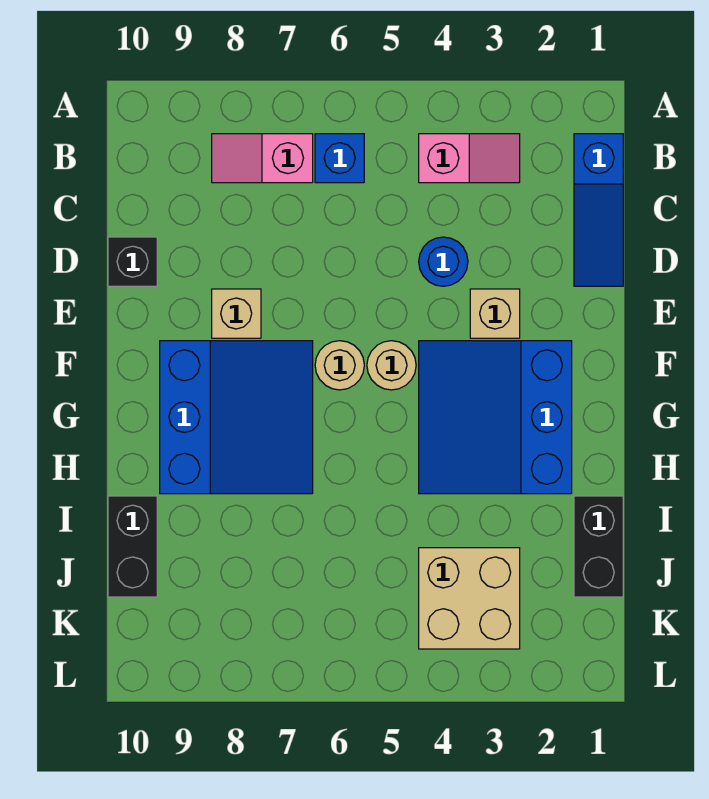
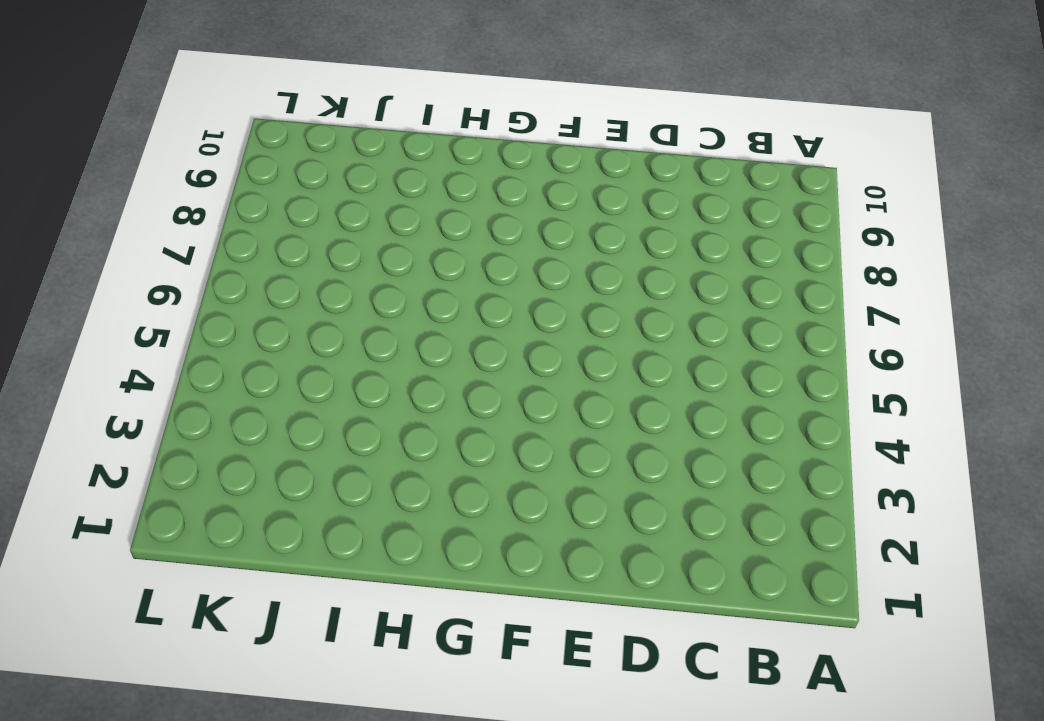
none -> blue 1x3 slope [574,134,623,286]
none -> pink 1x2 slope [419,134,520,183]
none -> blue 1x1 brick [315,134,364,183]

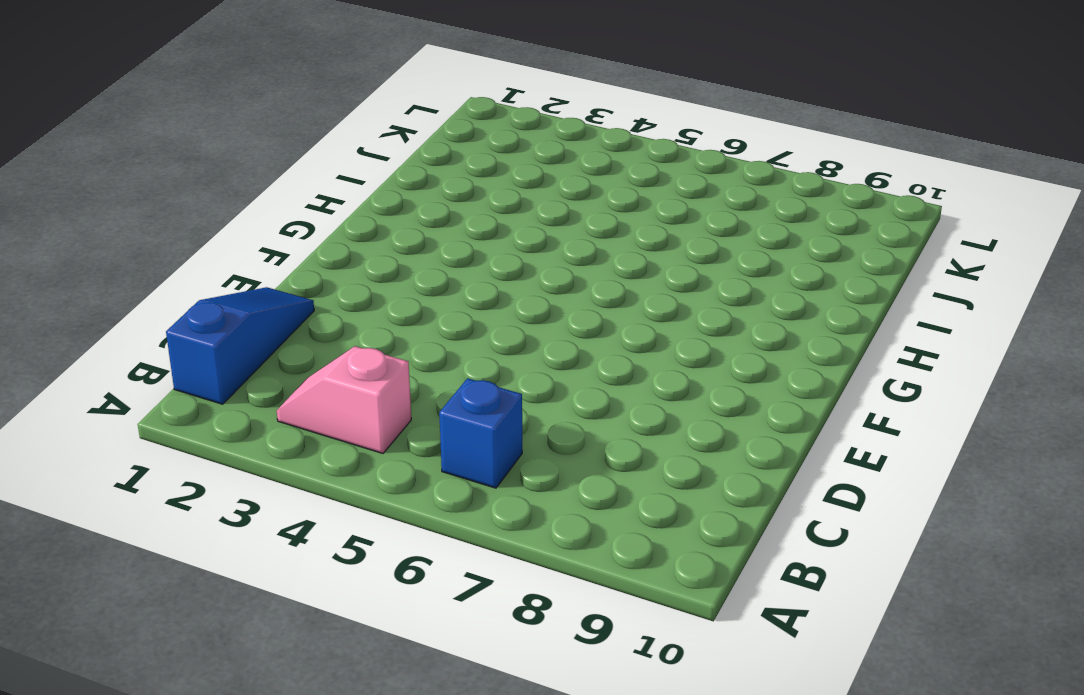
none -> pink 1x2 slope [212,134,313,183]
none -> blue 1x1 round brick [419,237,468,286]
none -> black 1x1 brick [108,237,157,286]

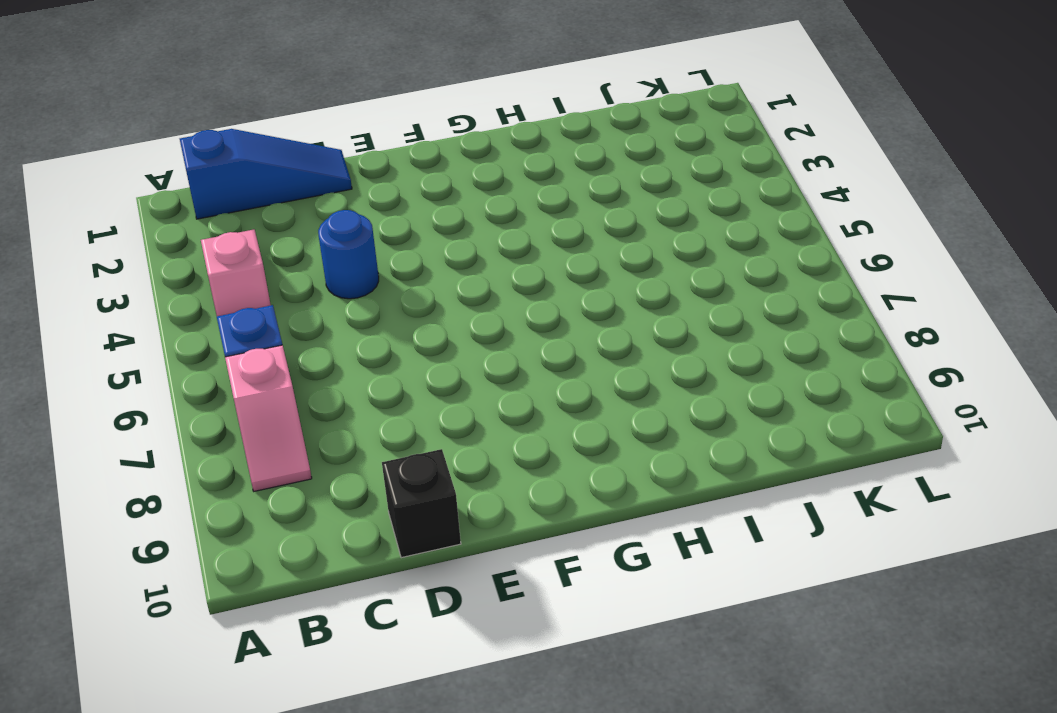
none -> tan 1x1 brick [470,289,520,338]
none -> tan 1x1 brick [212,289,261,338]
none -> blue 3x3 slope [419,341,572,494]

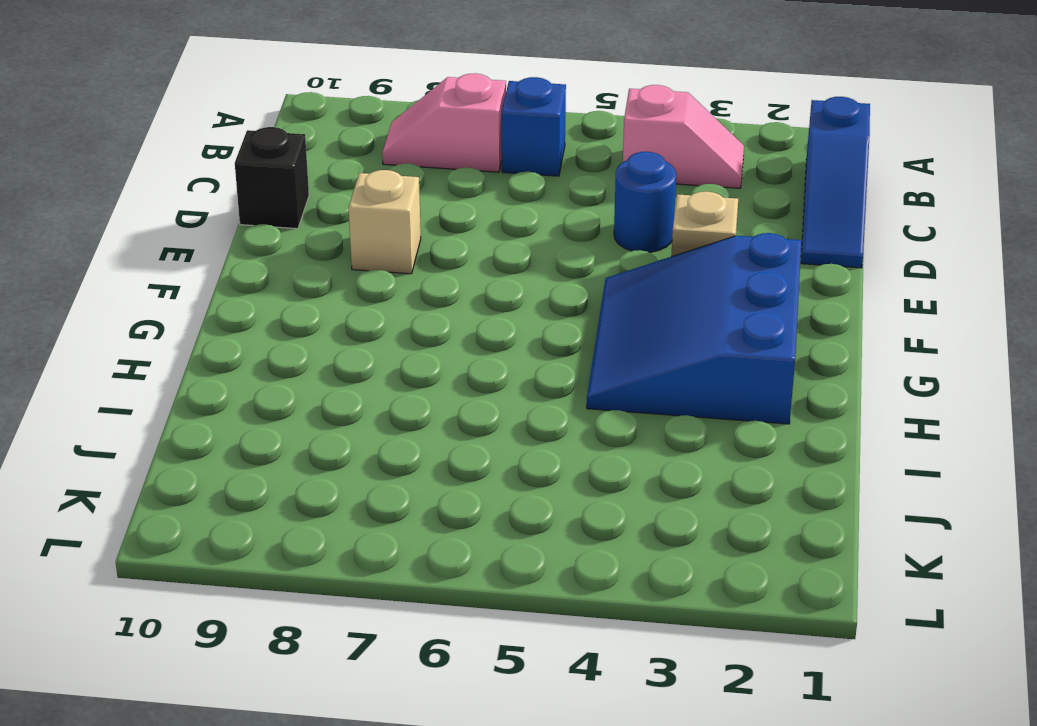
none -> tan 1x1 round brick [367,341,416,390]
none -> tan 1x1 round brick [315,341,364,390]
none -> blue 3x3 slope [160,341,313,494]

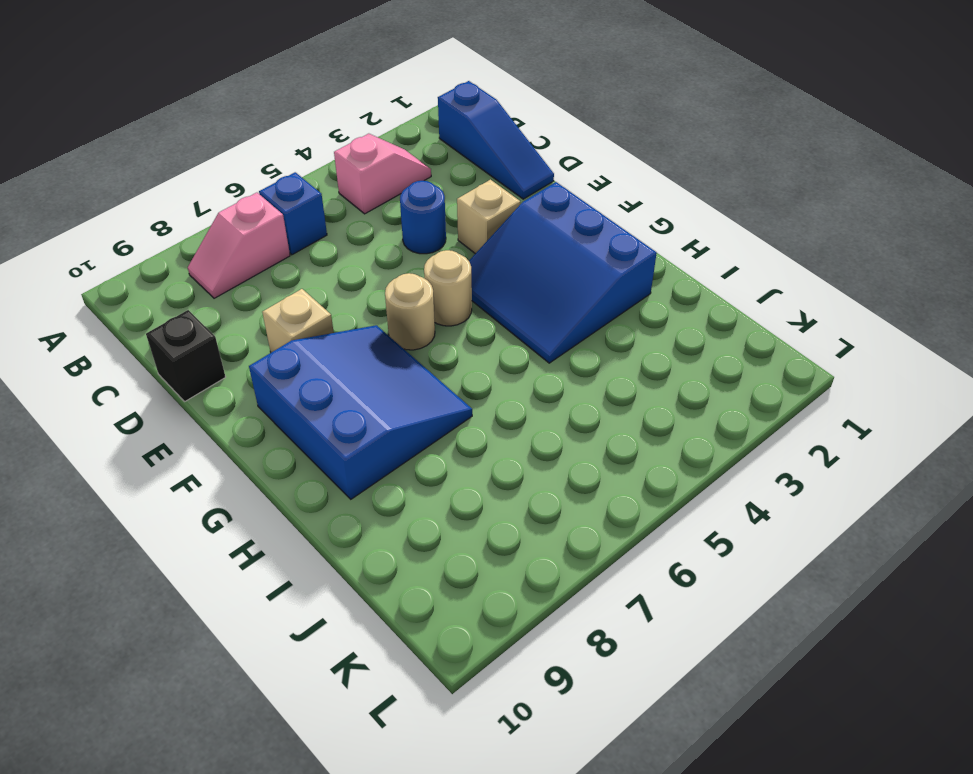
none -> black 1x2 brick [574,496,623,597]
none -> black 1x2 brick [108,496,157,597]
none -> tan 2x2 brick [419,548,520,649]

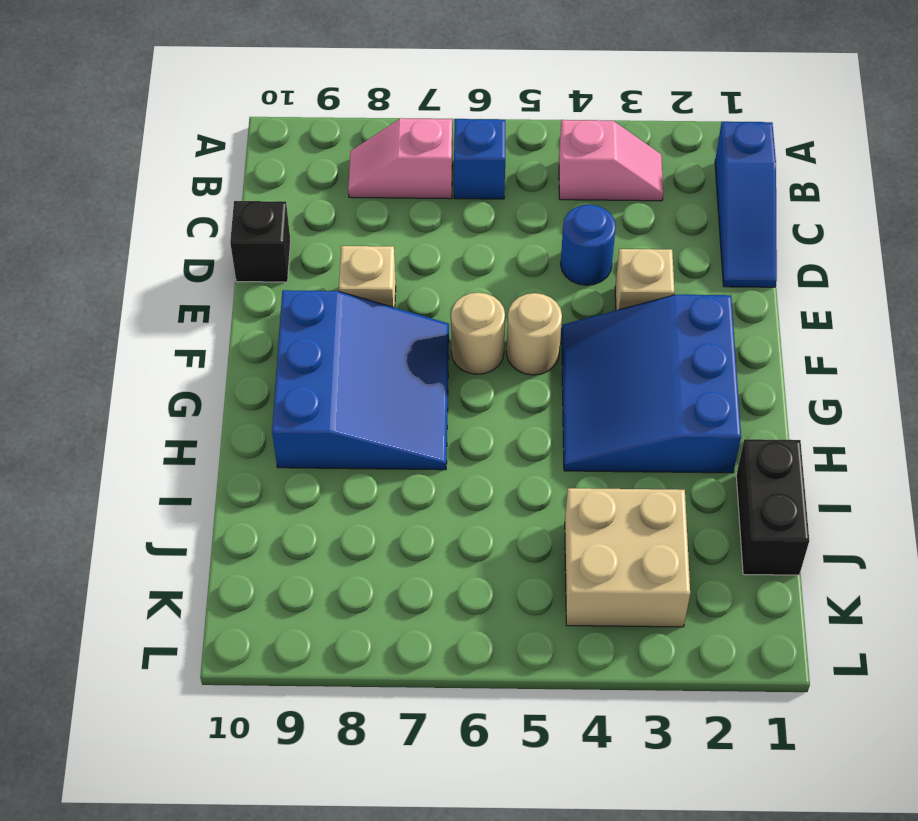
none -> black 1x2 brick [108,496,157,597]

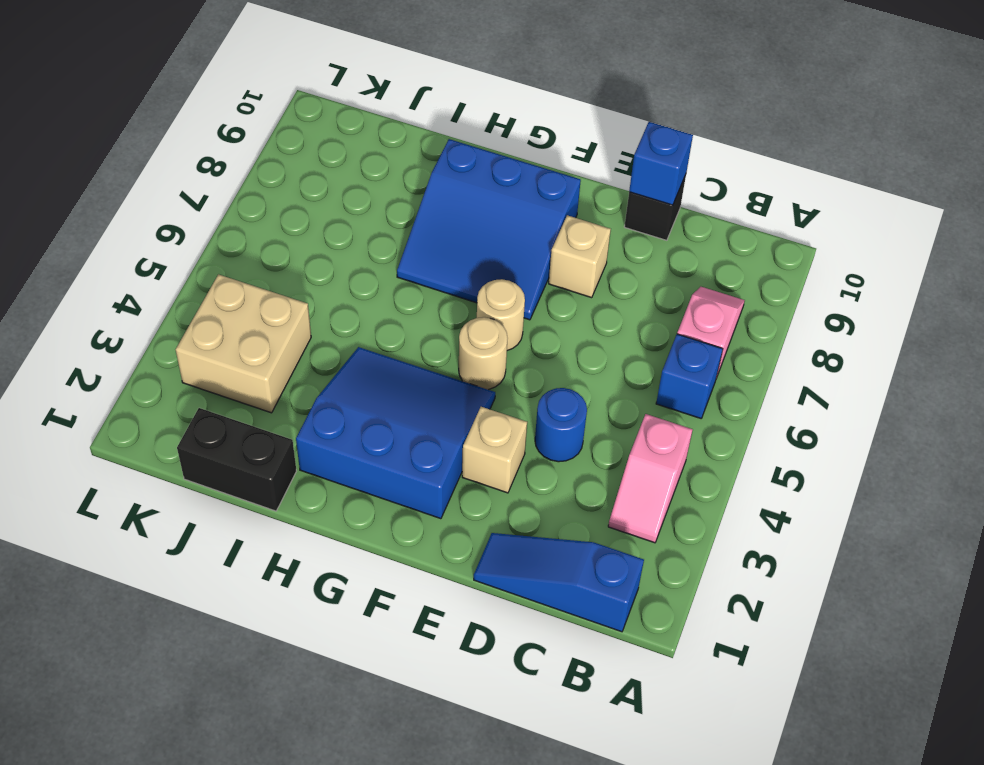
blue 1x1 brick [629,122,693,205] -> none
none -> black 1x2 brick [108,496,157,597]

